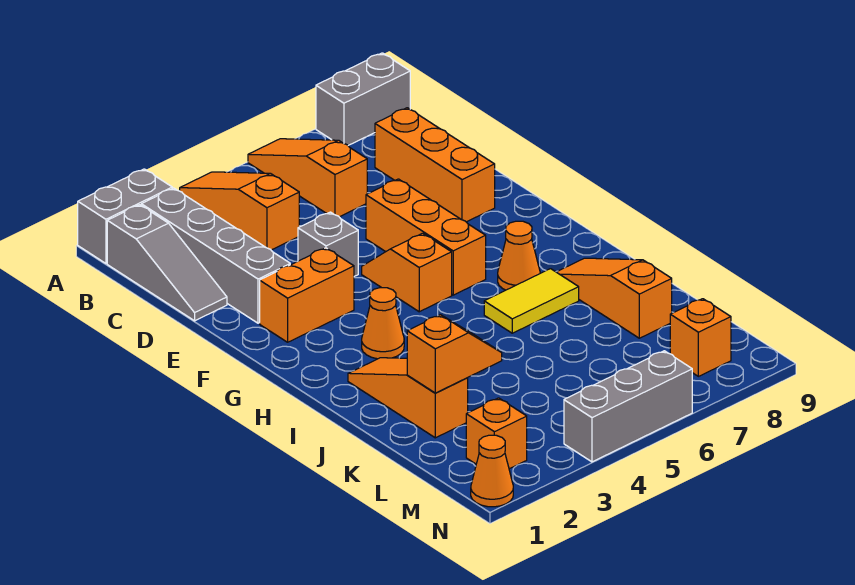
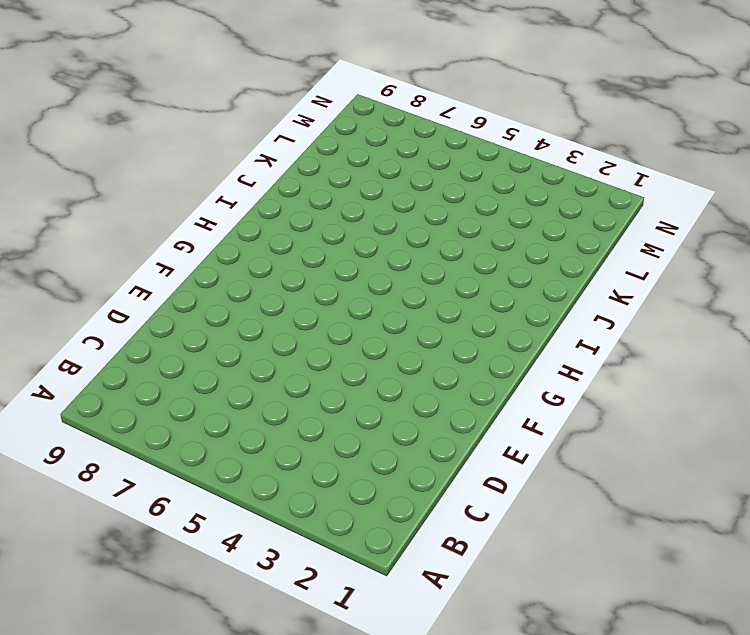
none -> grey 1x2 brick [78,169,172,263]
none -> orange 1x3 slope [180,172,299,250]
none -> orange 1x3 slope [248,139,367,217]

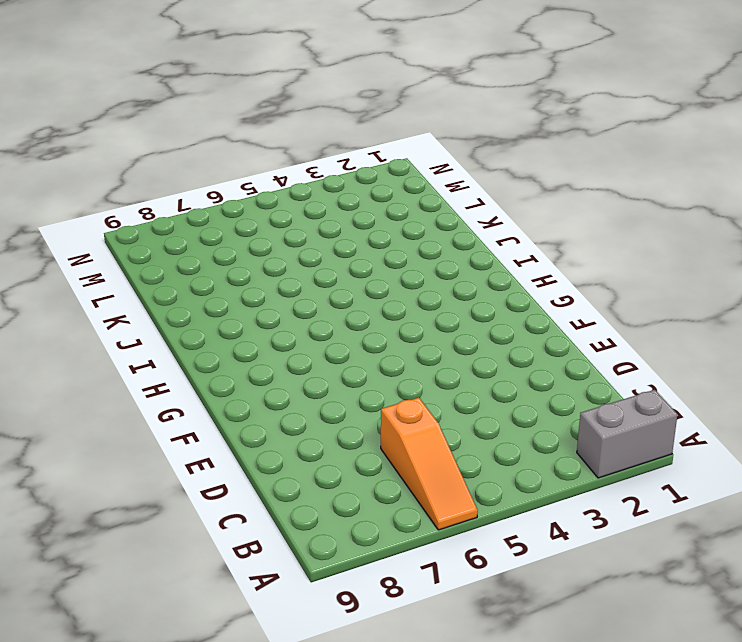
none -> orange 1x3 slope [180,172,299,250]
none -> grey 1x2 brick [316,53,410,145]
none -> grey 1x3 slope [107,205,227,321]

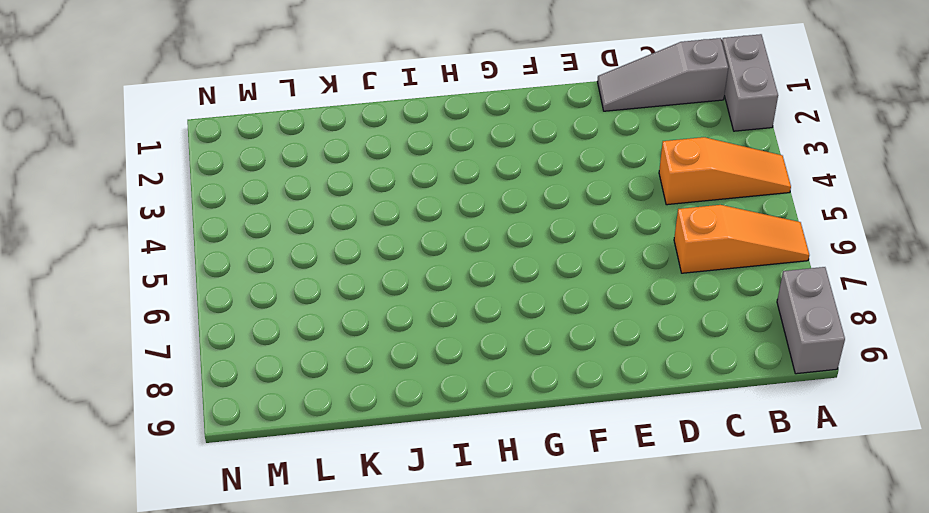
none -> grey 1x4 brick [141,188,290,323]
none -> orange 1x3 brick [375,108,495,222]
none -> grey 1x1 brick [298,212,358,276]

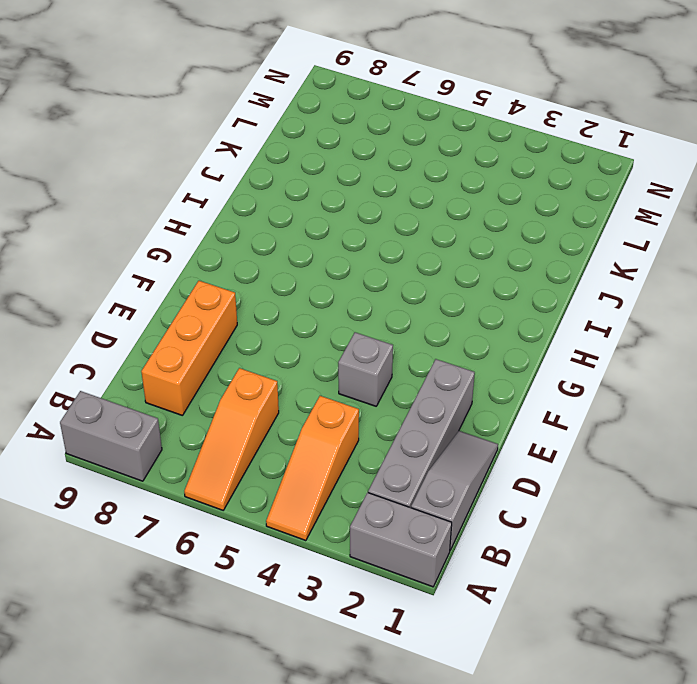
none -> orange 1x3 brick [366,179,486,295]
none -> orange 1x2 brick [260,248,354,342]
none -> orange 1x2 slope [362,233,452,312]

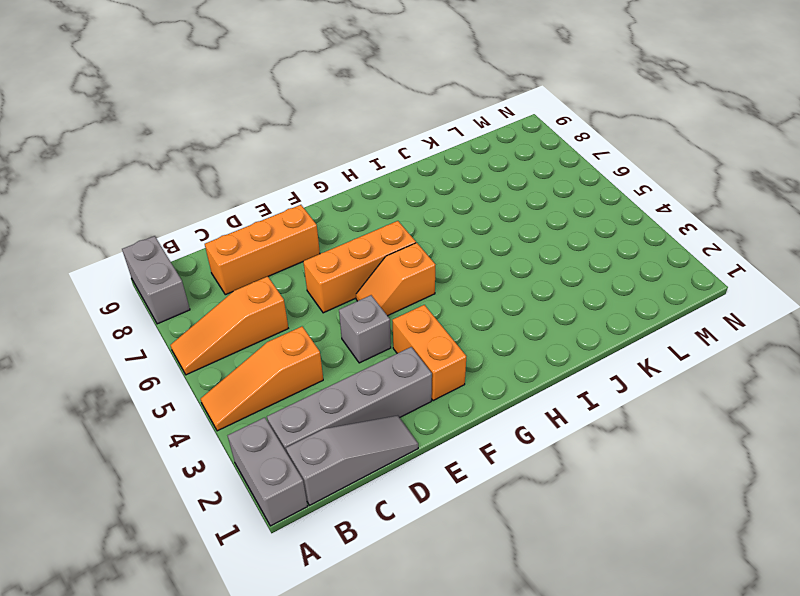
none -> orange 1x1 cone [362,288,404,359]
none -> orange 1x1 cone [498,221,540,290]
none -> orange 1x3 slope [348,358,468,438]

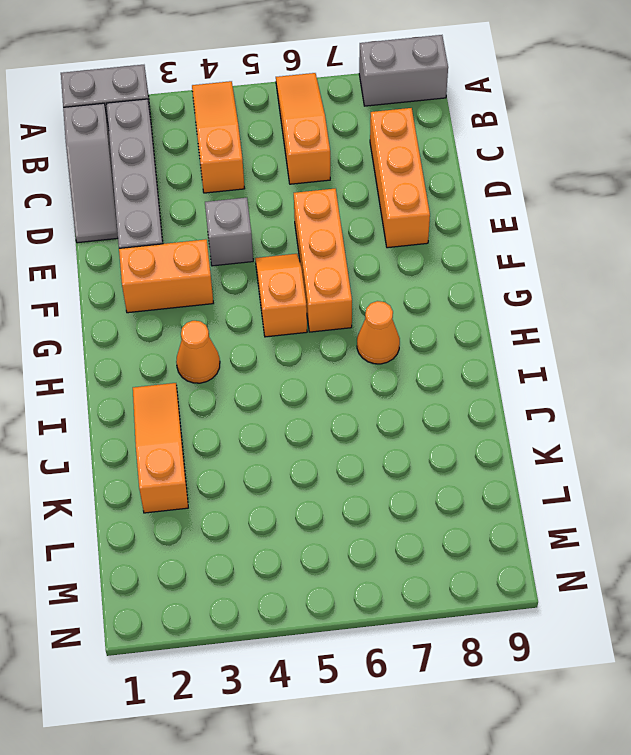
none -> yellow 1x2 tile [484,269,579,333]
none -> orange 1x3 slope [557,258,672,338]
none -> orange 1x1 brick [466,398,527,469]

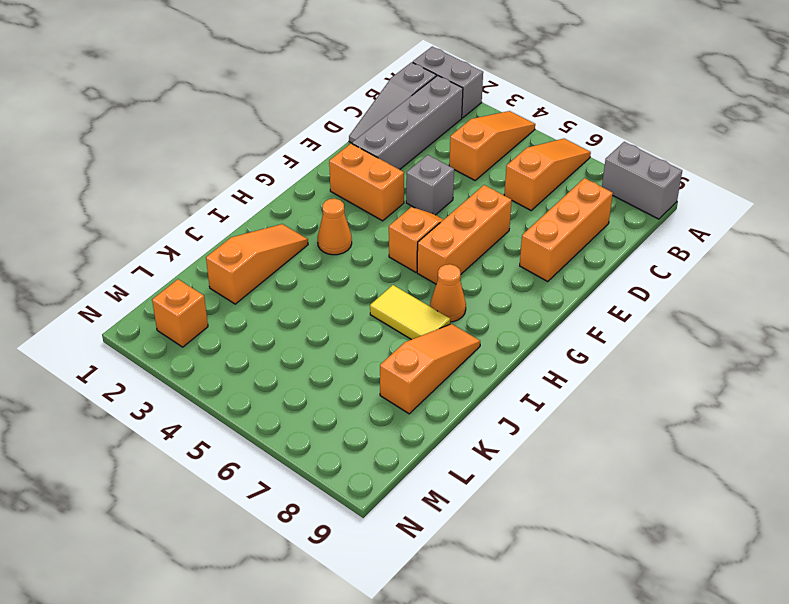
none -> orange 1x1 brick [670,299,731,376]
none -> orange 1x1 cone [471,435,513,507]
none -> grey 1x3 brick [564,351,692,462]

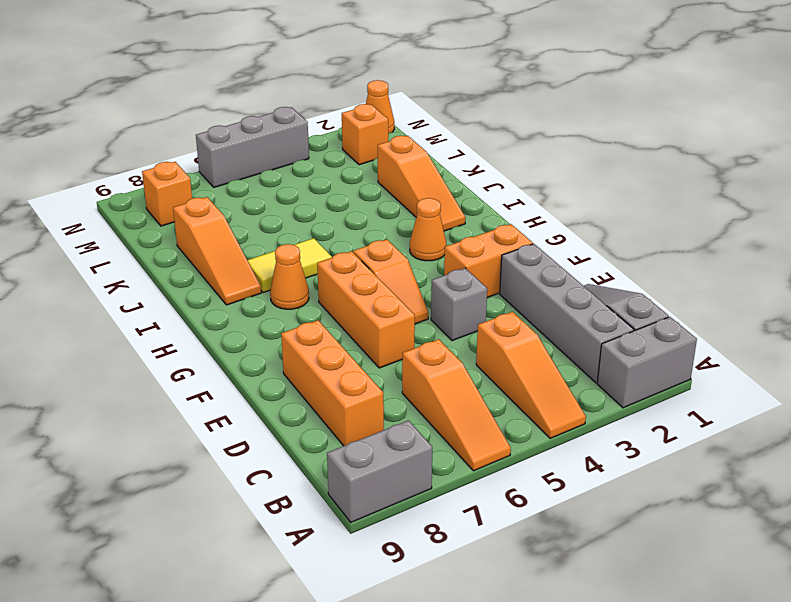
none -> orange 1x2 slope [407,315,502,393]

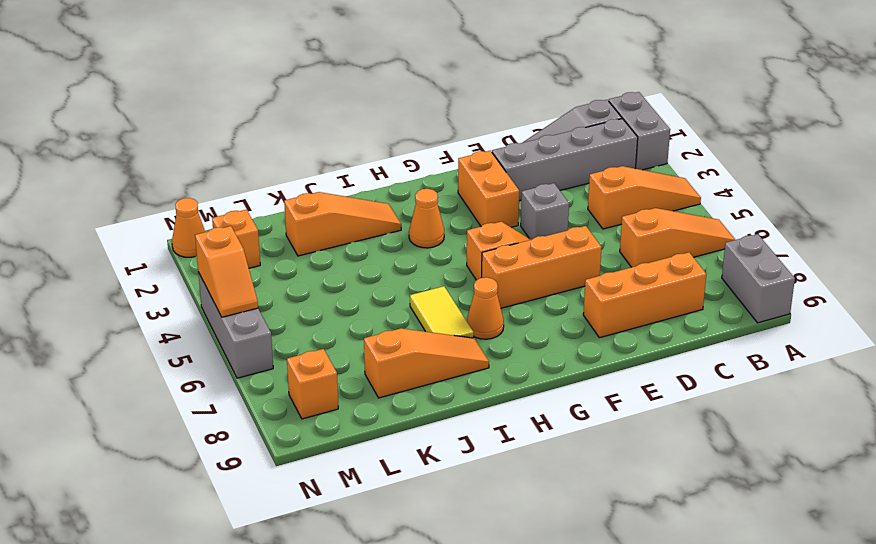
orange 1x2 slope [195,226,258,317] -> orange 1x2 slope moved to [407,315,502,393]

